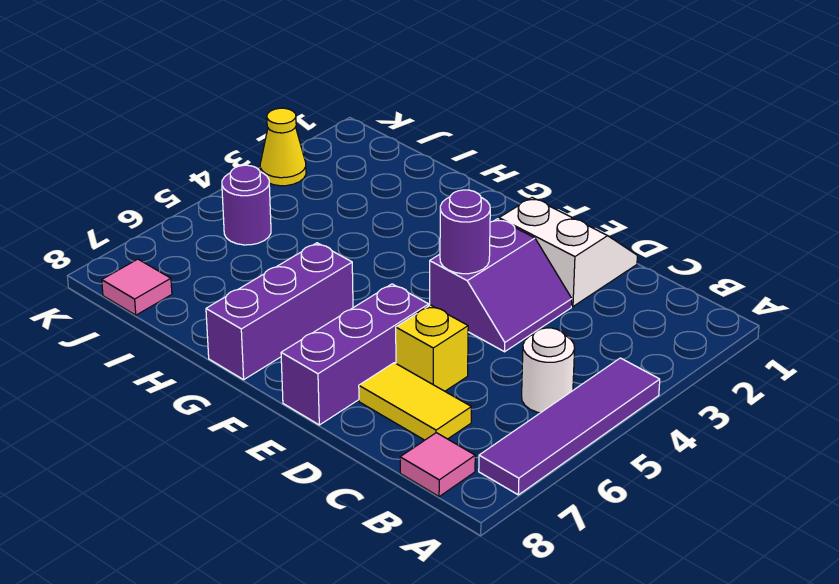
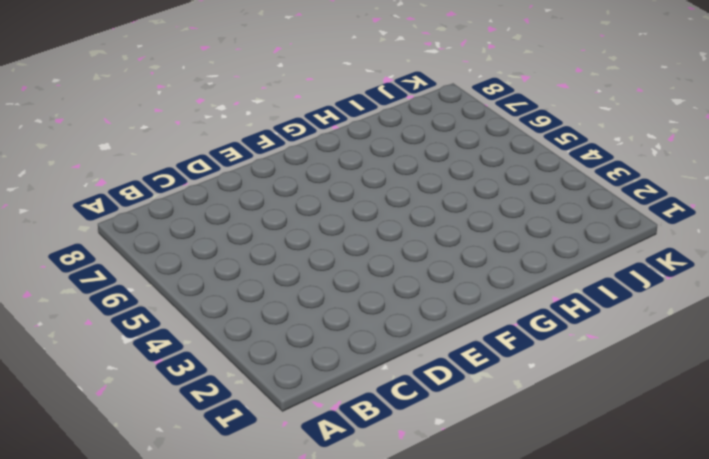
none -> purple 1x4 tile [479,358,660,495]
none -> white 1x1 round brick [522,328,575,413]
none -> pink 1x1 tile [400,433,475,497]

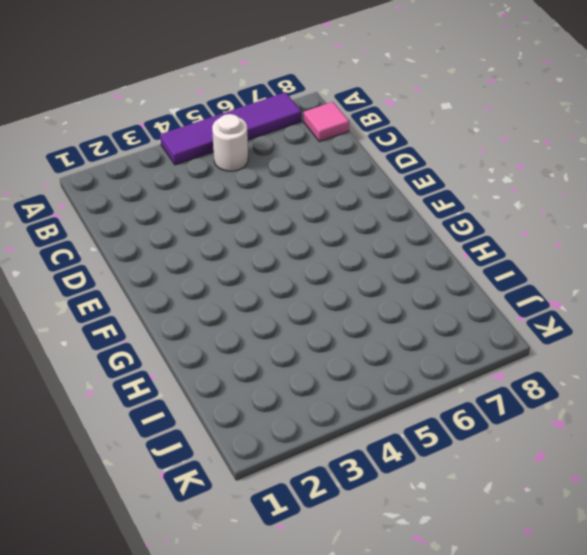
none -> yellow 1x2 tile [359,363,471,440]
none -> white 2x2 slope [499,198,637,306]
none -> purple 2x2 slope [430,219,572,352]

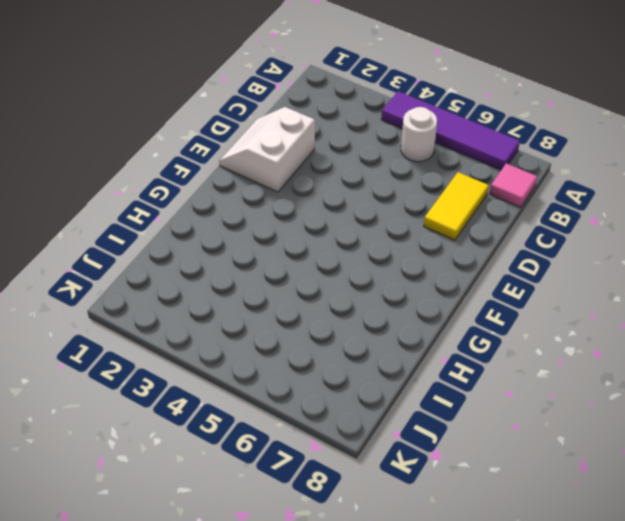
none -> purple 2x2 slope [430,219,572,352]
none -> yellow 1x1 brick [396,305,468,391]
none -> purple 1x3 brick [281,284,429,425]

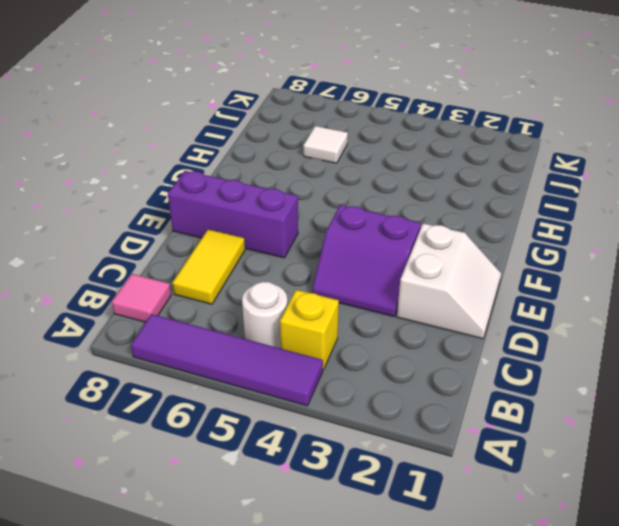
yellow 1x1 brick [280,290,339,370] -> yellow 1x1 brick moved to [396,305,468,391]
white 1x1 tile [303,126,348,163] -> none
none -> purple 1x3 brick [206,243,353,380]
none -> purple 1x1 round brick [222,165,271,245]
none -> pink 1x1 tile [102,259,172,315]

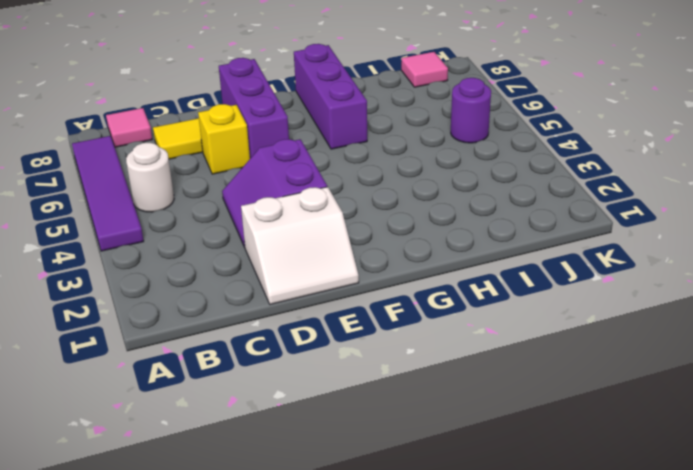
none -> yellow 1x1 cone [260,108,306,186]
none -> purple 1x1 round brick [440,190,490,274]

